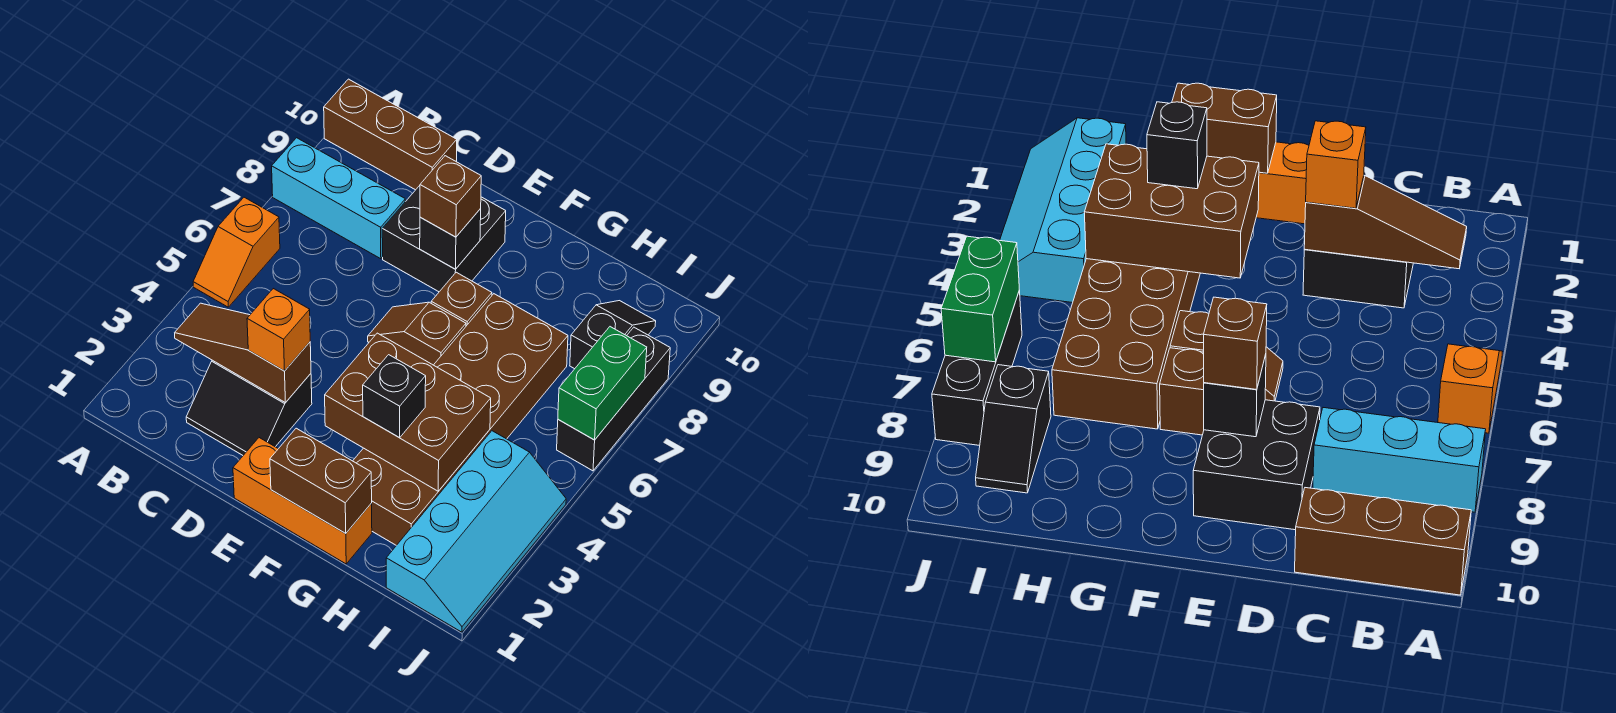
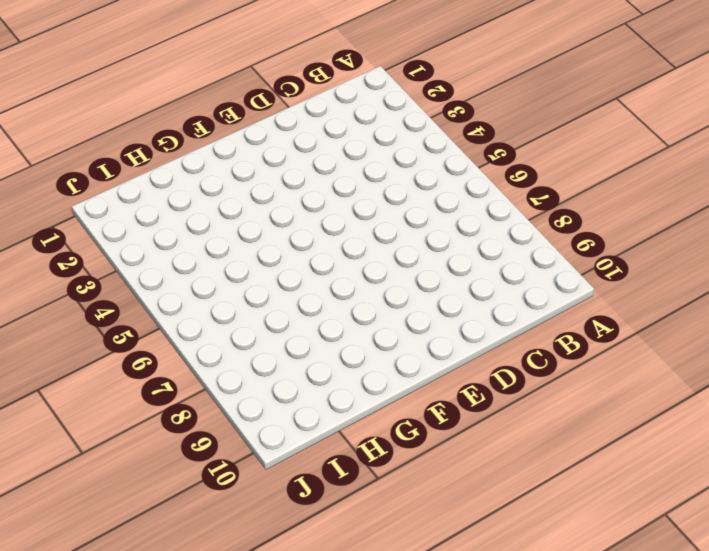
none -> orange 1x2 slope [193,197,280,307]
none -> cyan 1x3 brick [272,138,405,259]
none -> brown 1x3 brick [324,79,457,190]

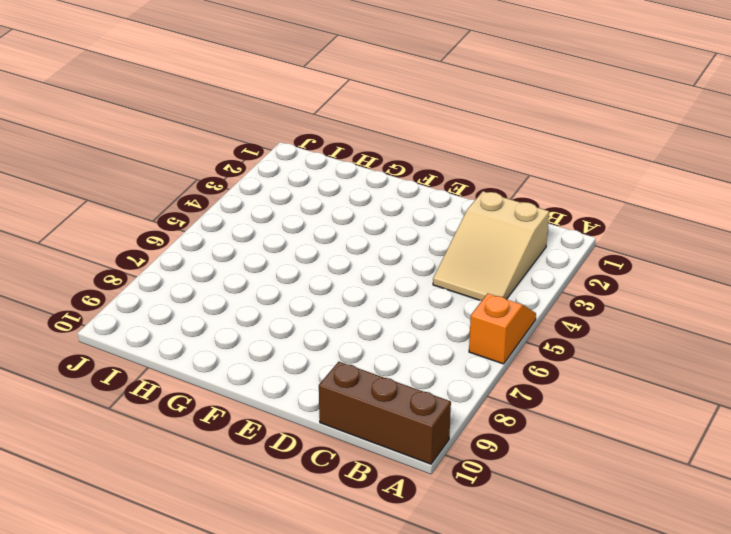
tan 2x3 slope [433,191,549,301] -> black 2x2 slope [186,360,312,455]
none -> cyan 1x3 brick [272,138,405,259]
none -> black 2x2 brick [382,186,506,292]
none -> orange 1x3 brick [233,438,372,564]

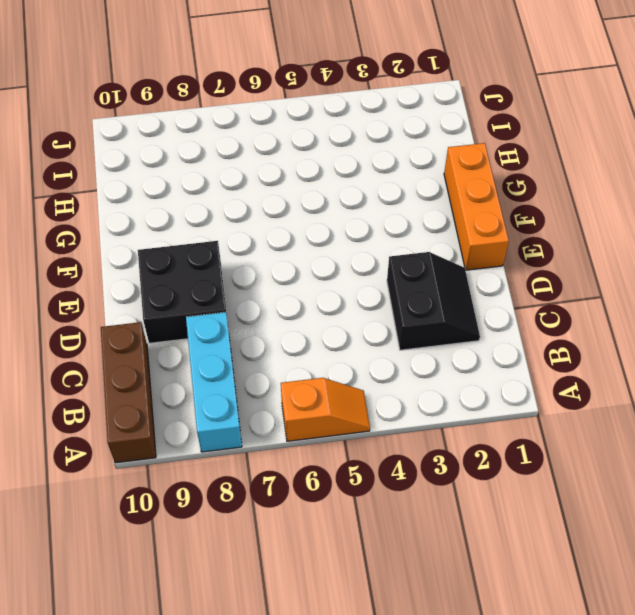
none -> brown 1x2 slope [368,302,466,365]
none -> brown 1x1 brick [431,272,492,326]
none -> brown 2x6 brick [353,294,568,545]

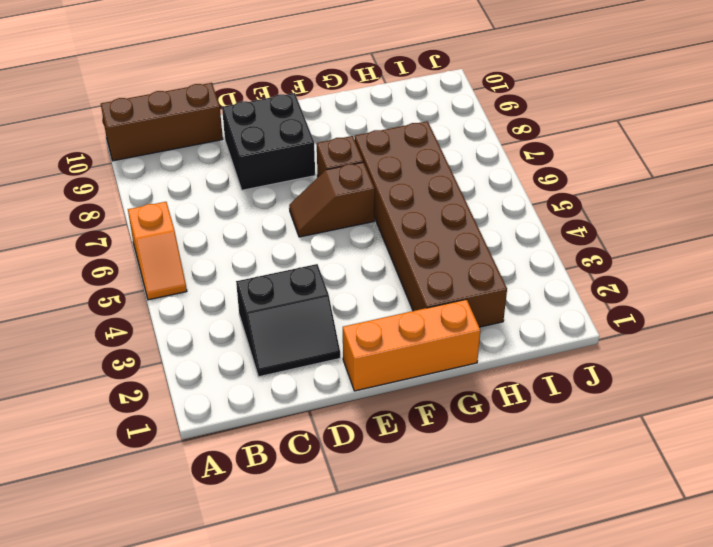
none -> cyan 1x3 brick [272,138,405,259]
none -> cyan 2x4 slope [386,431,566,632]
none -> black 1x2 slope [570,301,656,369]

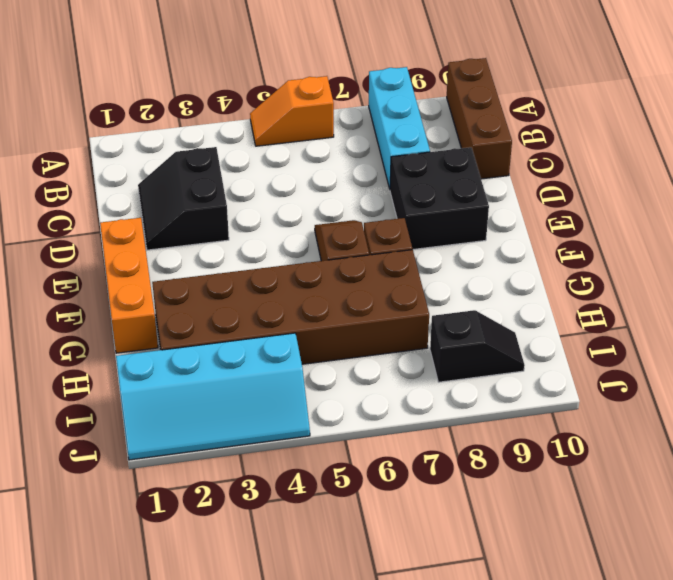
none -> black 1x3 brick [557,327,670,471]
none -> brown 1x3 slope [175,303,311,403]
none -> black 1x1 brick [420,209,481,269]

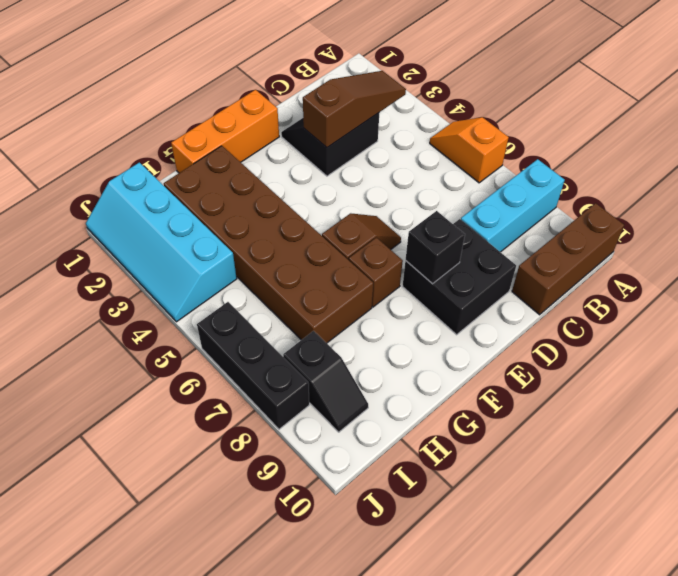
none -> brown 1x2 brick [270,428,372,533]
none -> brown 2x3 brick [325,333,491,491]
none -> green 1x2 brick [558,327,647,440]

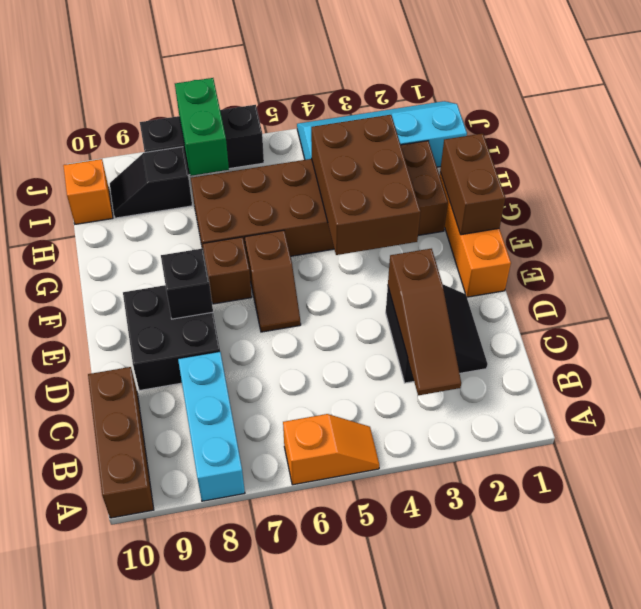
green 1x2 brick [175,78,229,176] -> green 1x2 brick turned to [558,327,647,440]
orange 1x1 brick [63,159,113,224] -> orange 1x1 brick moved to [247,289,310,371]
none -> brown 1x1 brick [420,156,481,237]
none -> black 1x1 brick [363,355,426,438]

